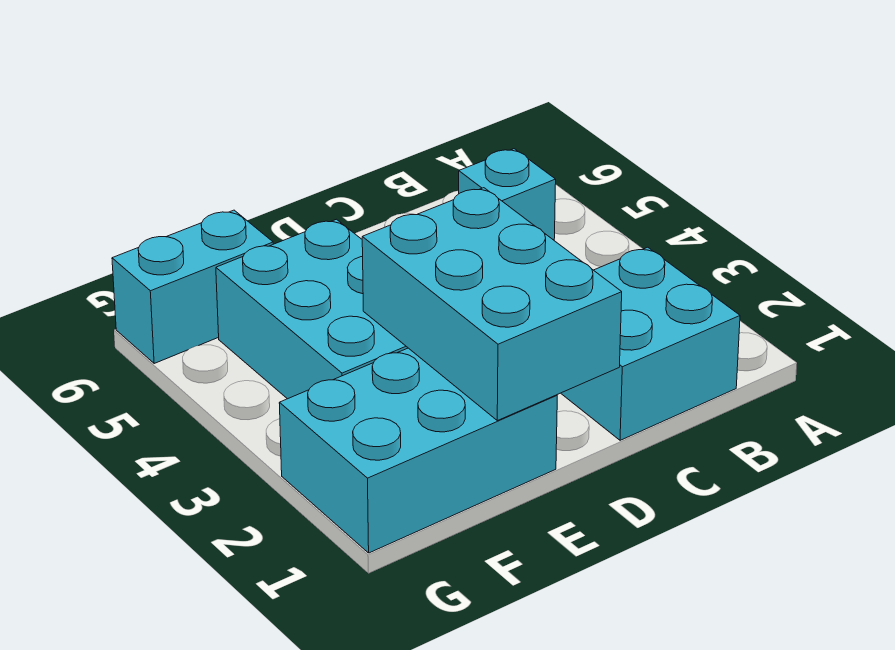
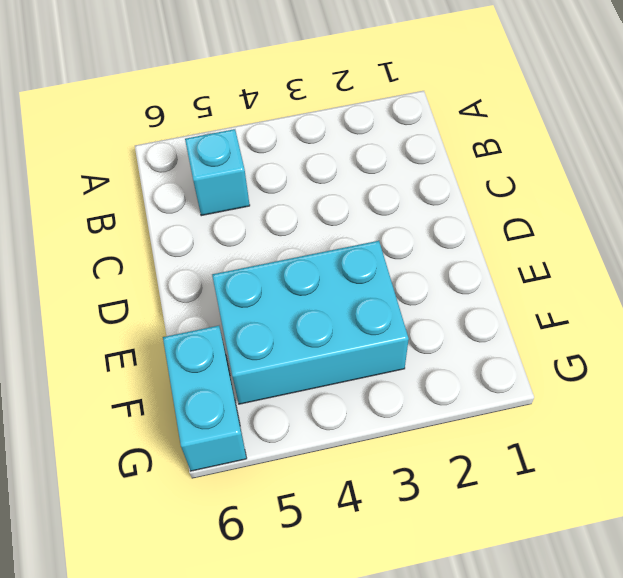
none -> cyan 2x2 brick [561,247,740,440]
none -> cyan 2x3 brick [279,348,557,553]

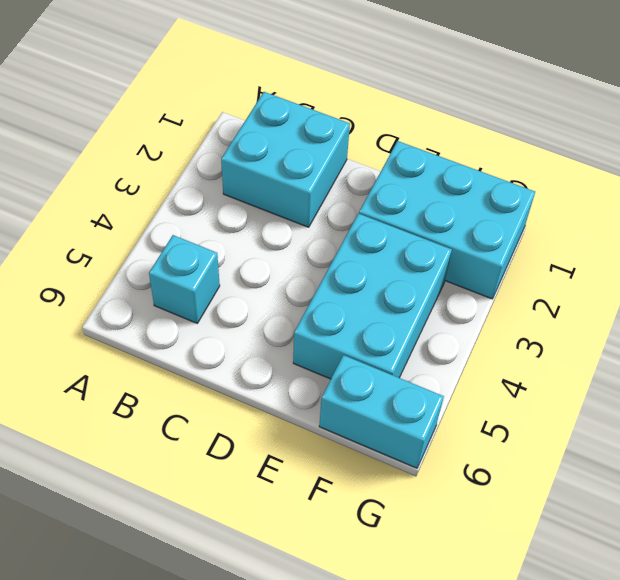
none -> cyan 2x3 brick [362,188,622,421]

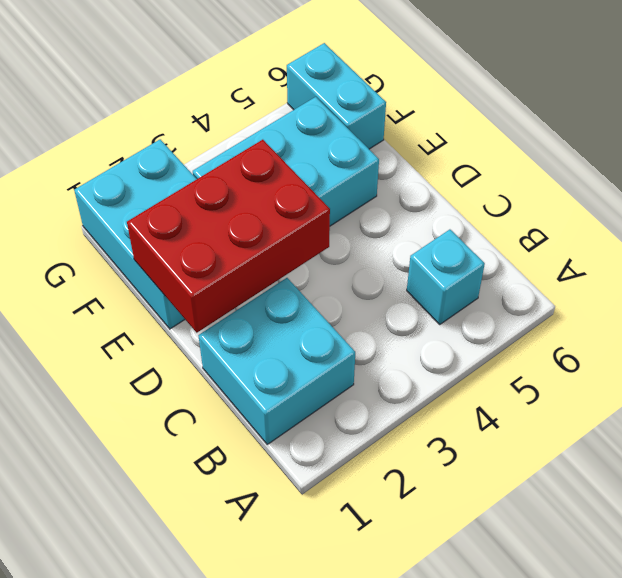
red 2x3 brick [127,140,330,333] -> cyan 2x3 brick [362,188,622,421]

